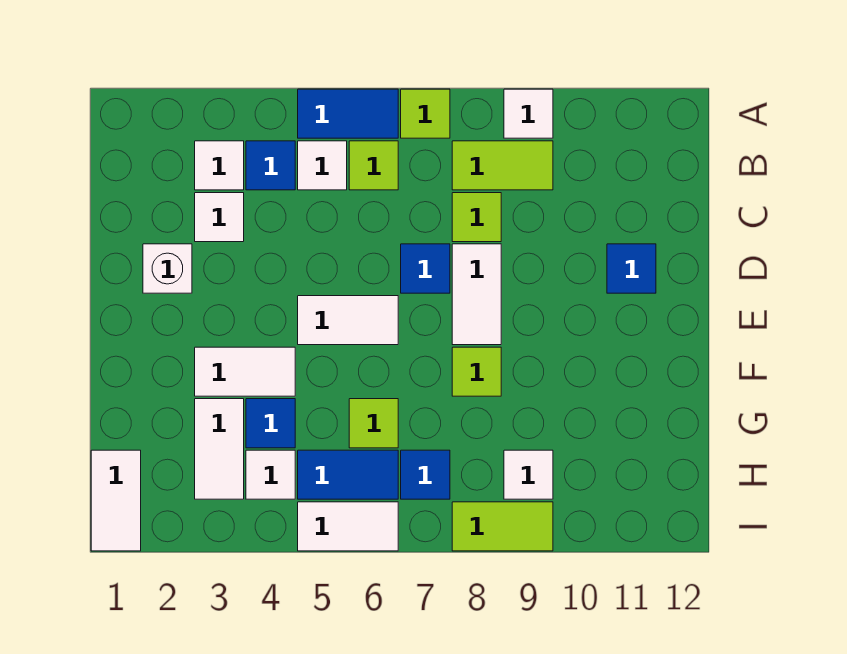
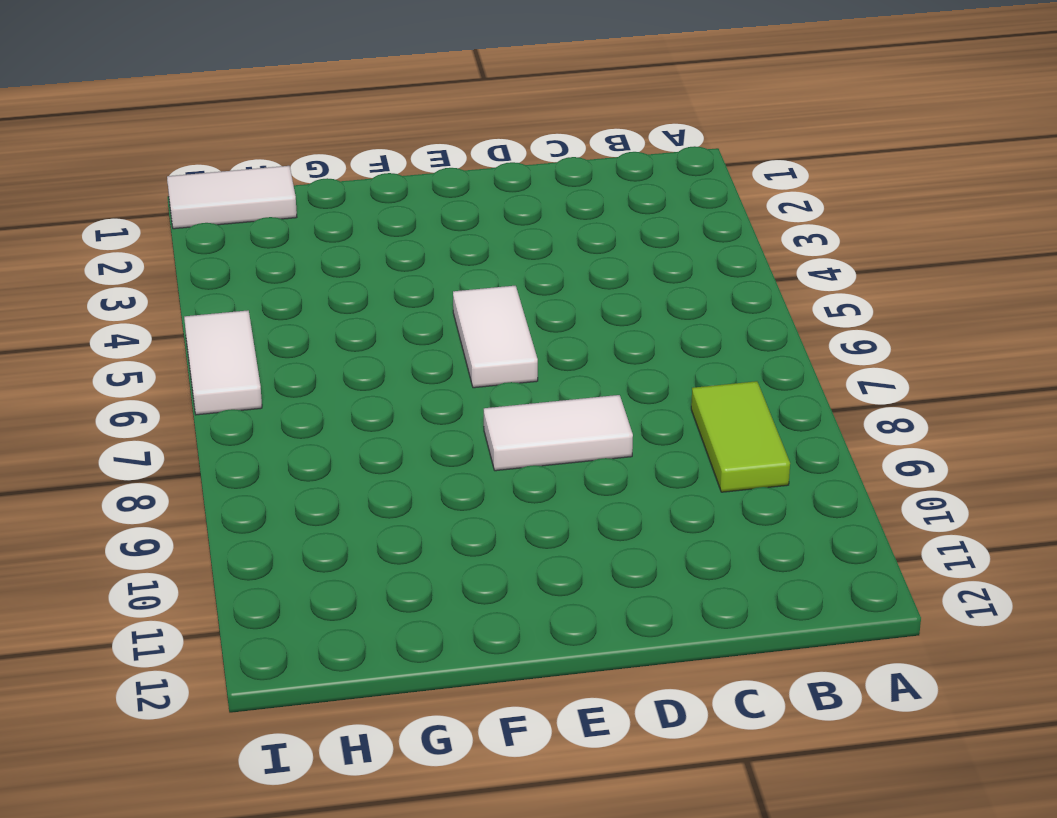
none -> blue 1x2 tile [298,89,398,138]
none -> lime 1x1 tile [401,89,450,138]
none -> white 1x1 tile [504,89,553,138]

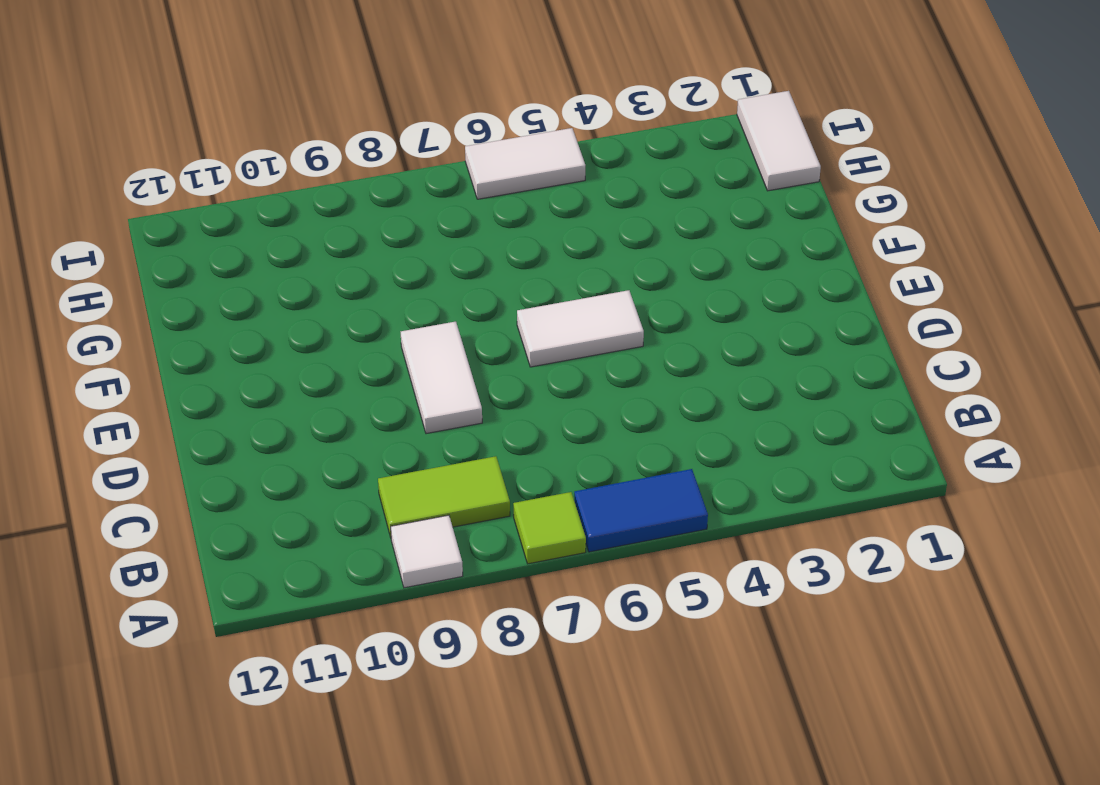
none -> white 1x1 tile [195,141,244,190]
none -> blue 1x1 tile [246,141,295,190]
none -> white 1x1 tile [298,141,347,190]

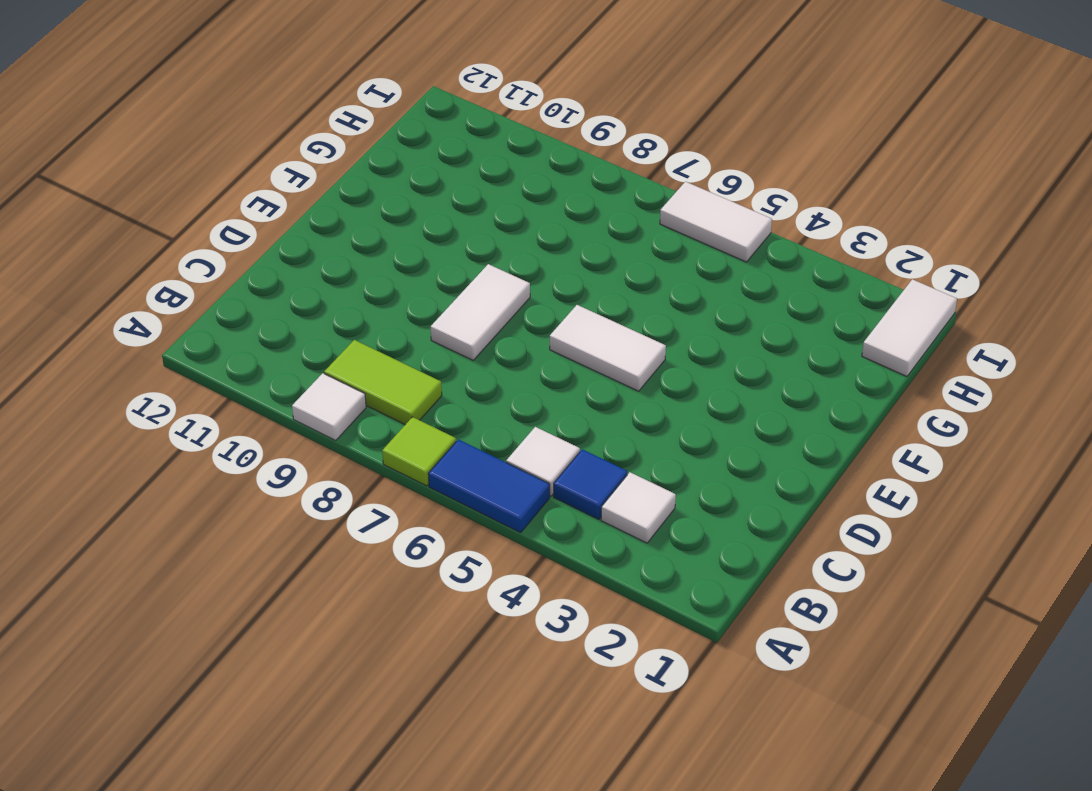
none -> lime 1x1 tile [349,141,398,190]
none -> white 1x1 tile [195,193,244,242]
none -> lime 1x1 tile [452,193,501,242]

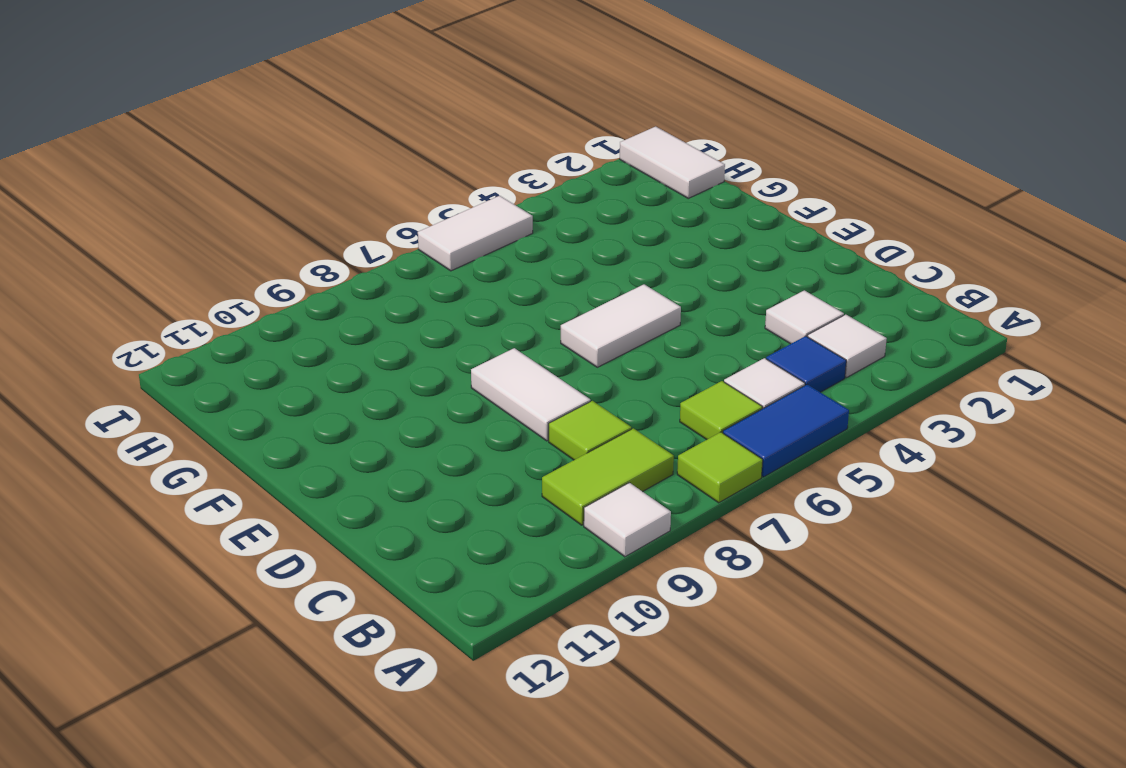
none -> white 1x1 brick [143,244,192,293]
none -> blue 1x1 tile [401,244,450,293]
none -> blue 1x1 tile [607,244,656,293]

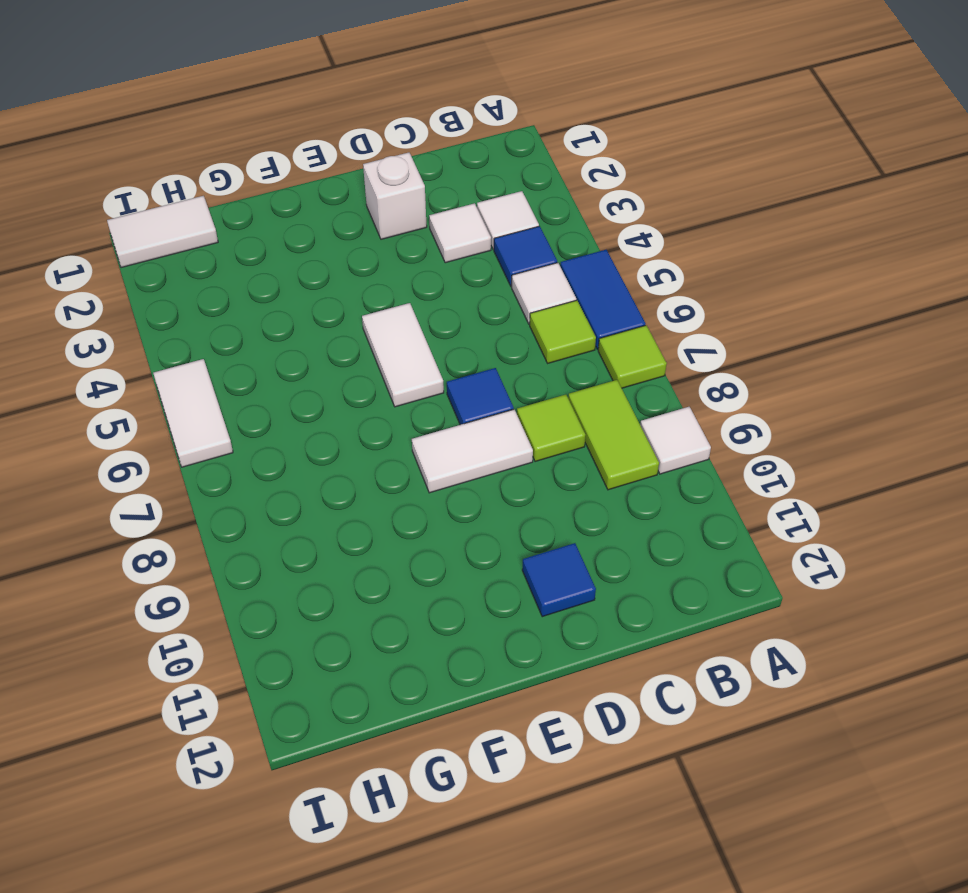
none -> white 1x2 tile [195,347,295,396]
none -> lime 1x1 tile [452,347,501,396]
none -> white 1x2 tile [195,399,244,499]

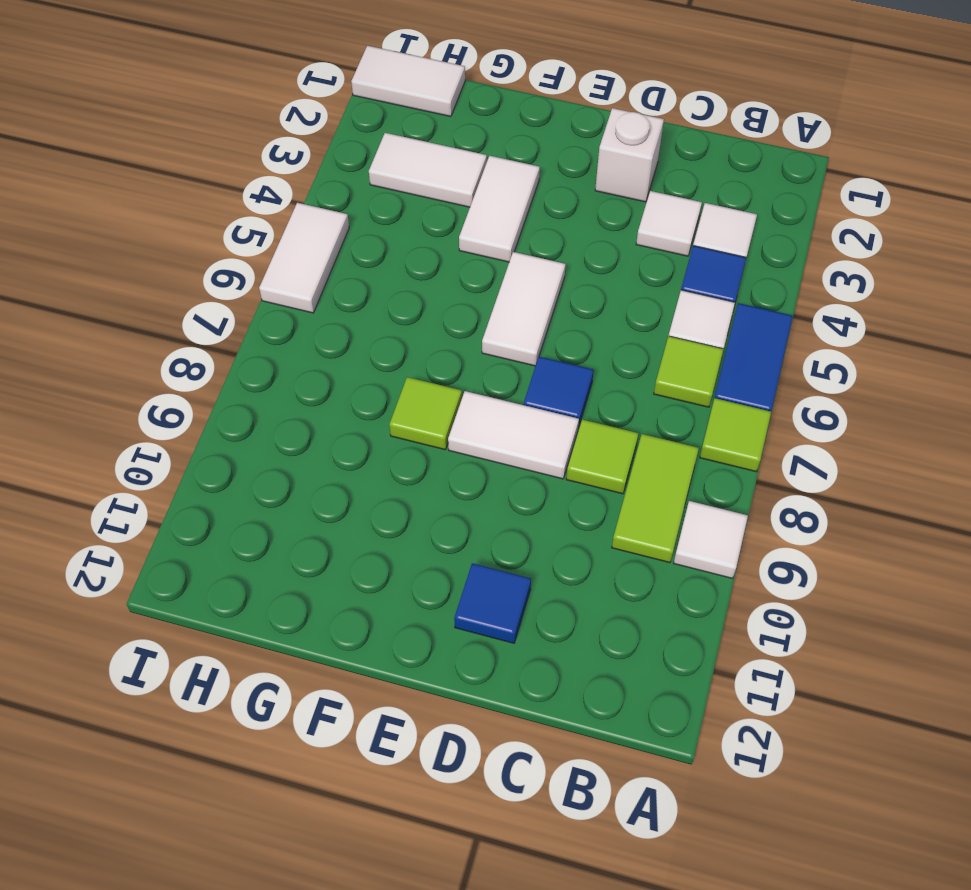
none -> blue 1x1 tile [246,399,295,448]
none -> lime 1x1 tile [349,399,398,448]
none -> white 1x1 tile [246,450,295,499]

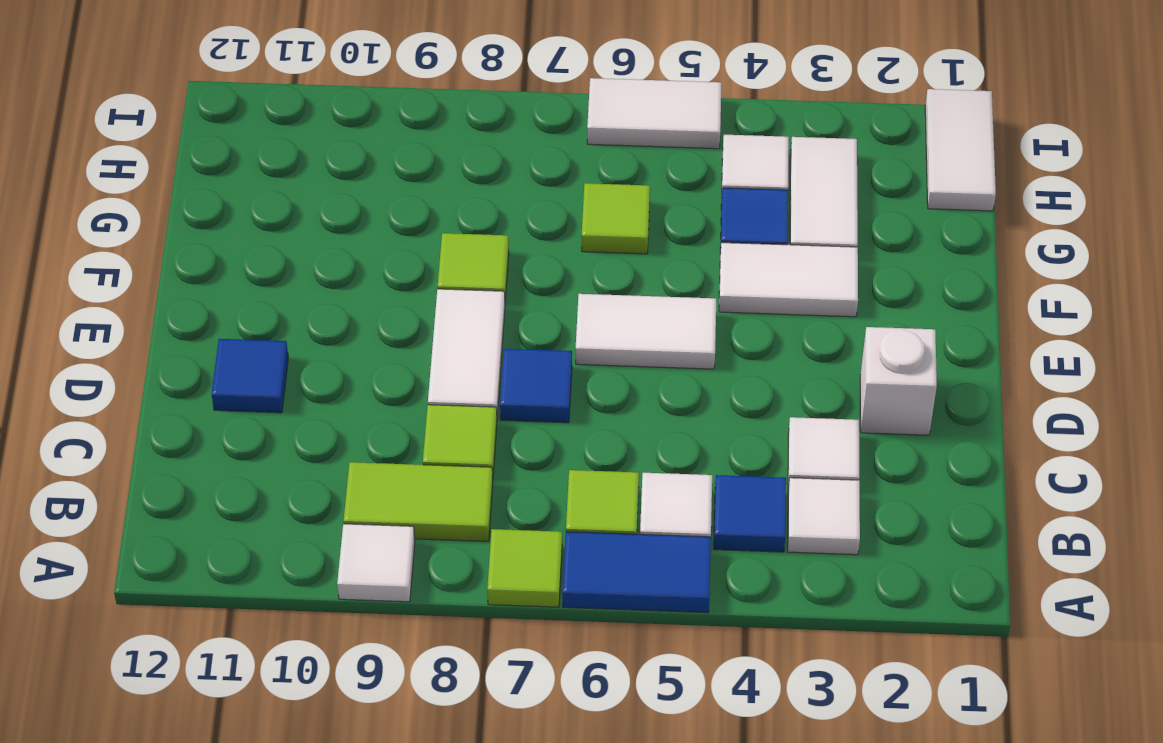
none -> blue 1x2 tile [298,450,398,499]
none -> blue 1x1 tile [401,450,450,499]
none -> white 1x1 tile [504,450,553,499]

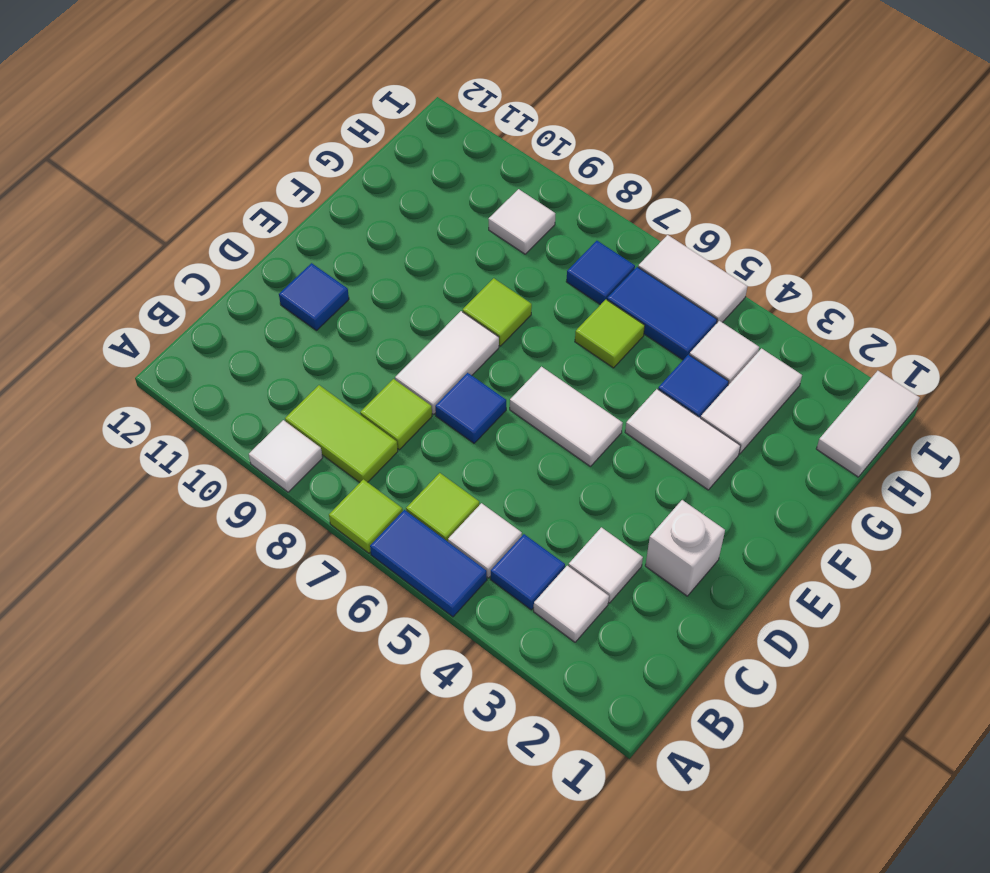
none -> lime 1x2 tile [452,502,553,551]

